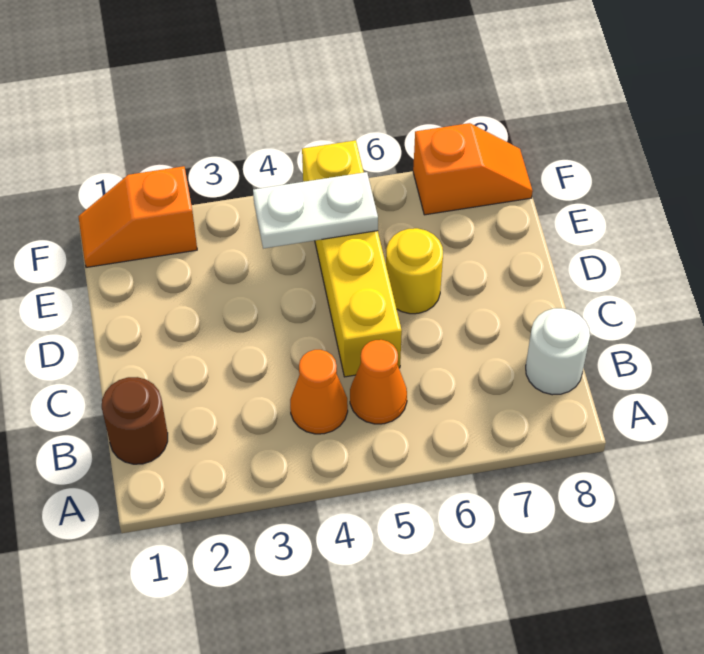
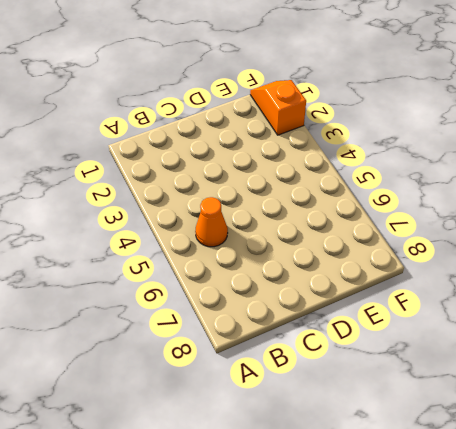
none -> brown 1x1 round brick [102,377,168,464]
none -> orange 1x1 cone [290,350,348,434]

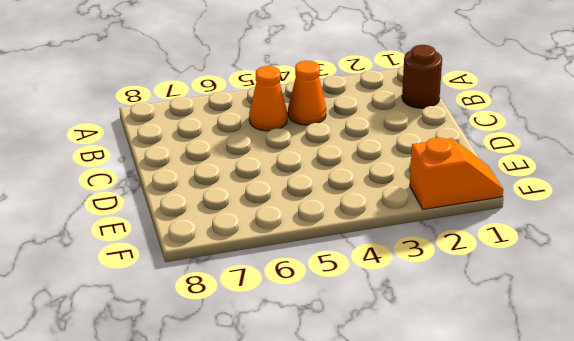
none -> white 1x1 round brick [526,308,590,395]
none -> yellow 1x4 brick [302,140,402,377]

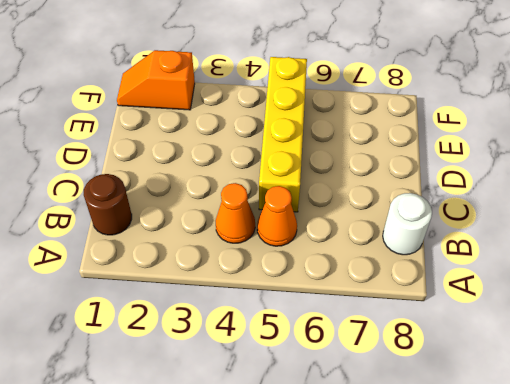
none -> yellow 1x1 round brick [386,228,443,314]
none -> orange 1x2 slope [413,123,533,215]

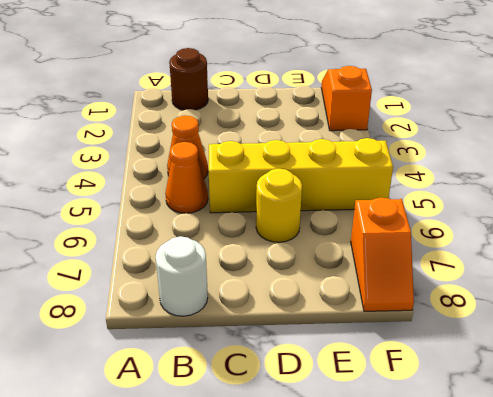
none -> white 1x2 plate [253,172,378,249]

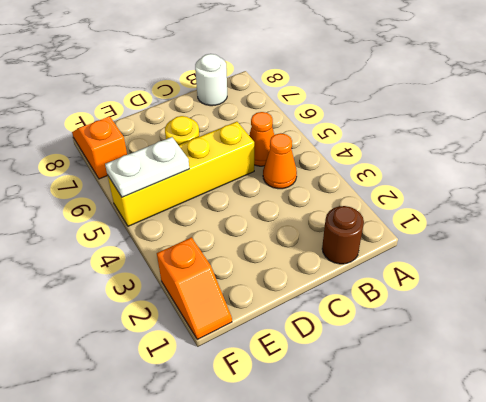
white 1x2 plate [105,137,189,197] -> white 1x2 plate turned to [253,172,378,249]

